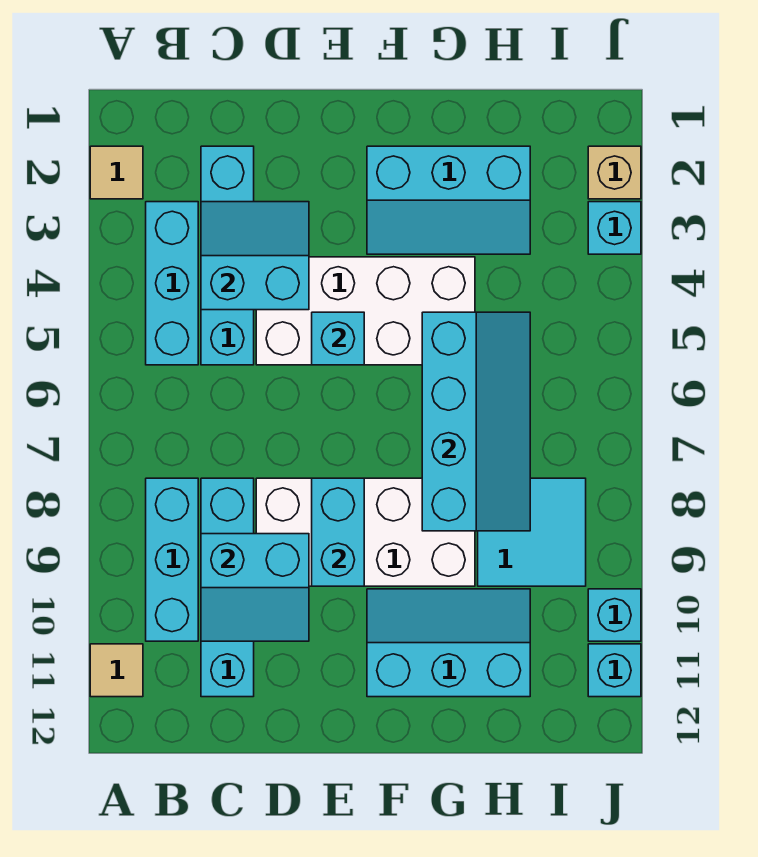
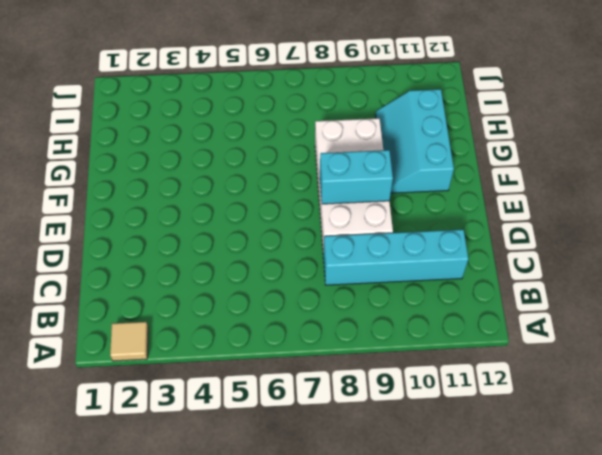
none -> tan 1x1 tile [90,644,143,697]
none -> cyan 1x3 brick [146,202,198,365]
none -> cyan 1x3 brick [146,478,198,641]

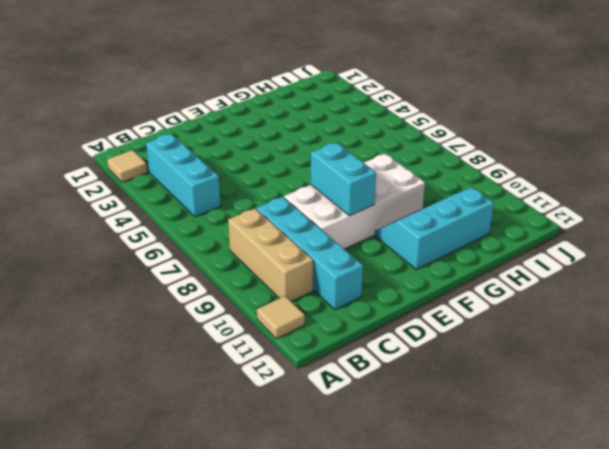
tan 1x3 brick [228,208,313,302] -> cyan 1x3 brick [146,478,198,641]
none -> cyan 1x4 brick [201,146,254,365]
none -> white 2x4 brick [256,257,475,365]
none -> cyan 2x3 slope [367,146,530,254]

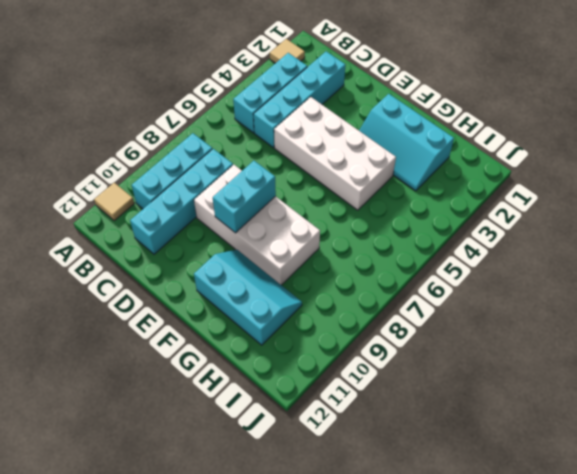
none -> cyan 2x2 tile [478,478,586,586]
none -> tan 1x1 brick [588,146,641,199]
none -> cyan 1x1 brick [588,202,641,254]

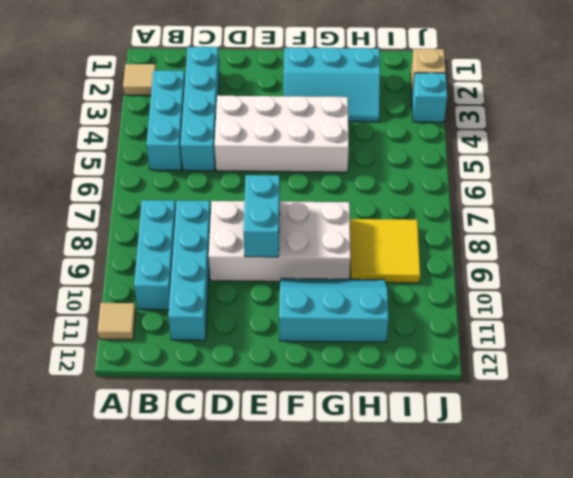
yellow 2x2 tile [350,219,420,283] -> cyan 2x2 tile [478,478,586,586]
none -> cyan 1x1 brick [588,589,641,641]
none -> cyan 1x1 brick [588,644,641,697]
none -> cyan 2x2 slope [201,202,309,310]

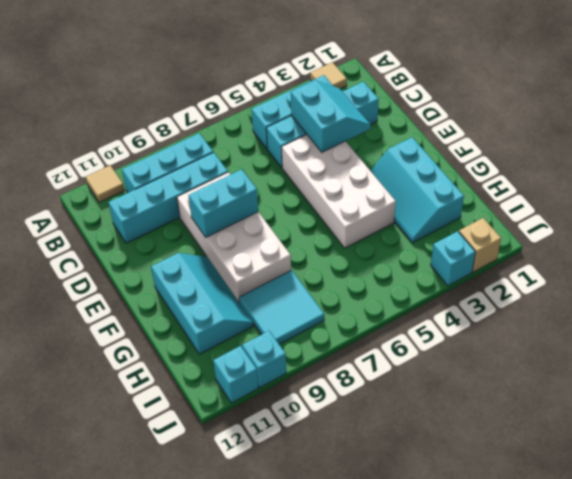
none -> cyan 2x2 slope [201,534,309,641]
none -> cyan 1x1 brick [312,312,364,365]
none -> cyan 2x4 slope [422,312,530,531]

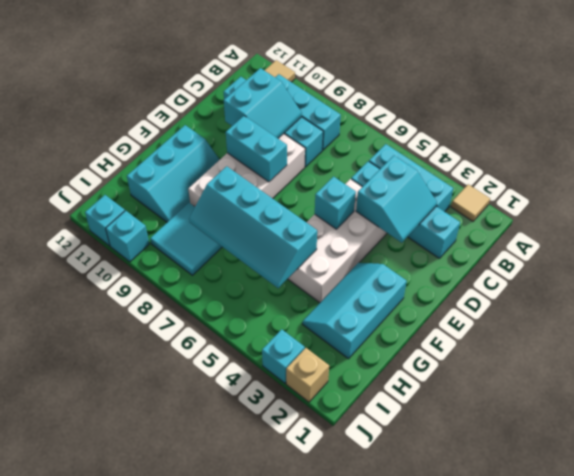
cyan 2x2 slope [224,68,302,138] -> cyan 2x2 slope turned to [201,534,309,641]

